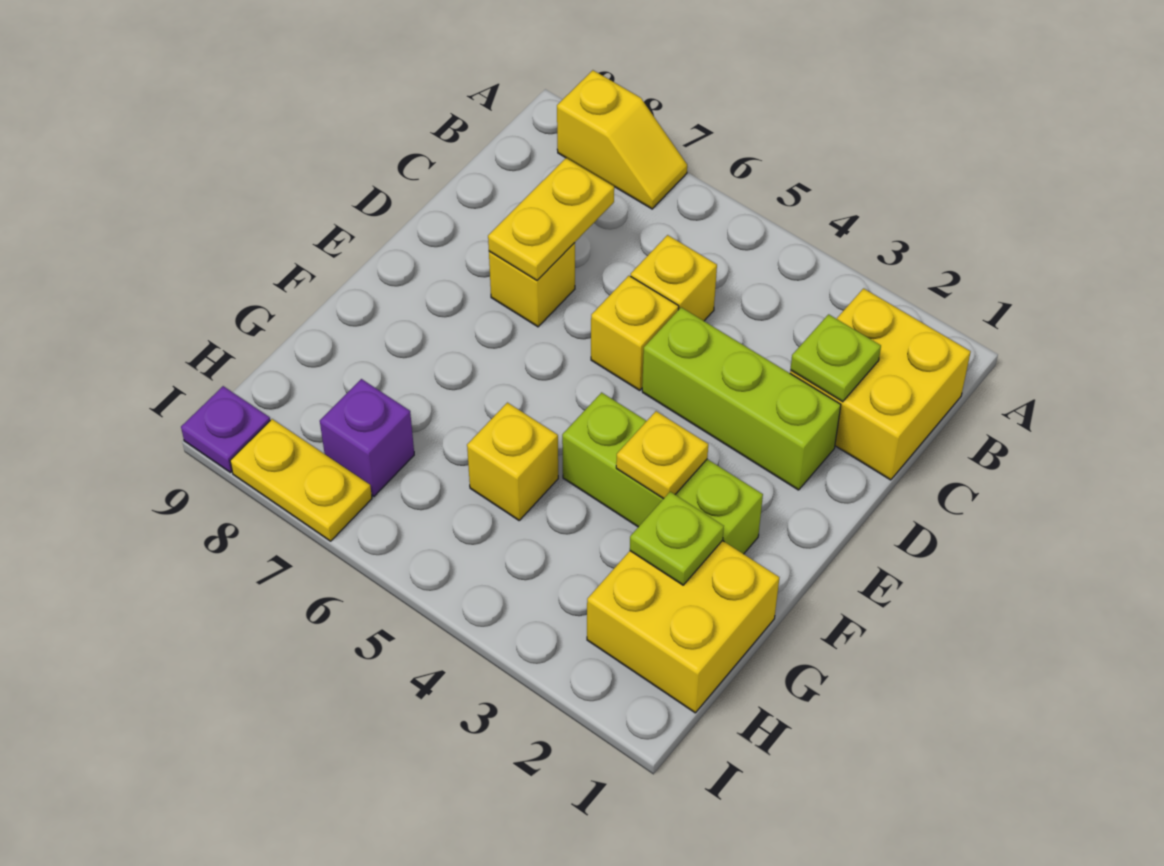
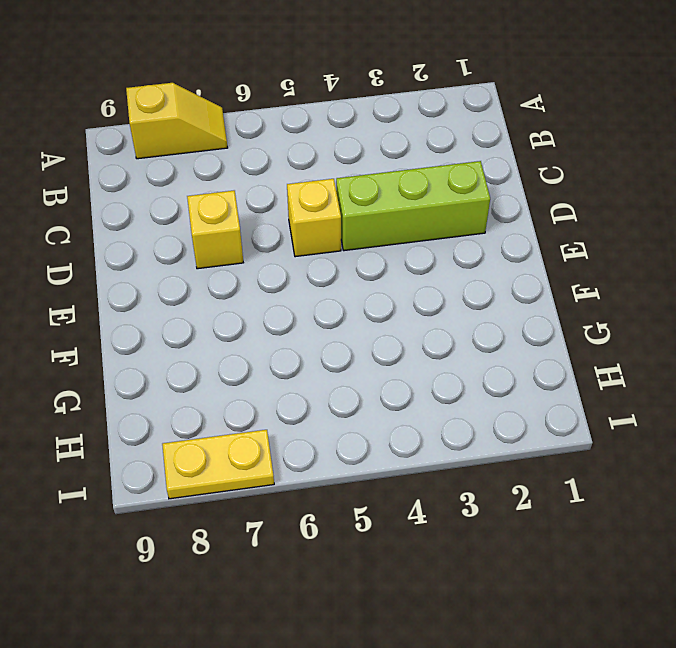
none -> yellow 2x2 brick [790,288,971,480]
none -> yellow 1x1 brick [631,235,717,321]
none -> lime 1x3 brick [562,393,763,554]

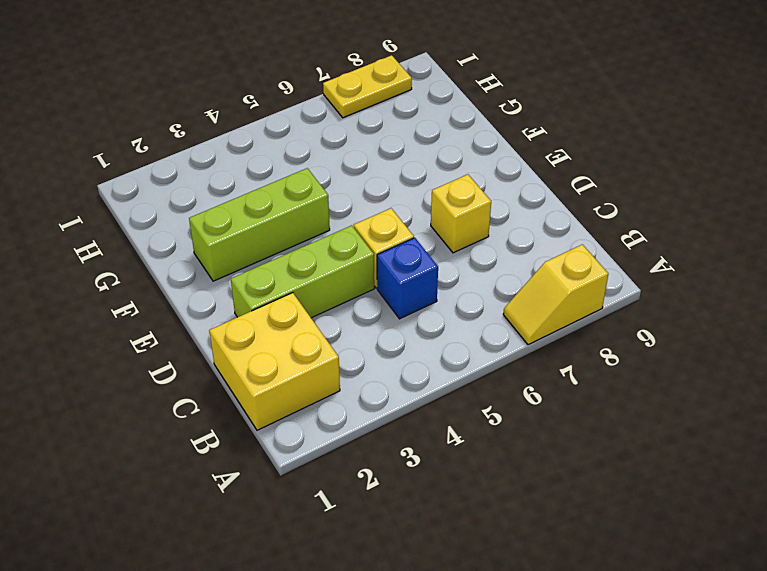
blue 1x1 brick [377,238,438,319] -> yellow 1x1 brick [631,235,717,321]
none -> yellow 2x2 brick [587,541,779,713]
none -> yellow 1x1 brick [467,403,558,520]
none -> purple 1x1 brick [320,379,414,496]

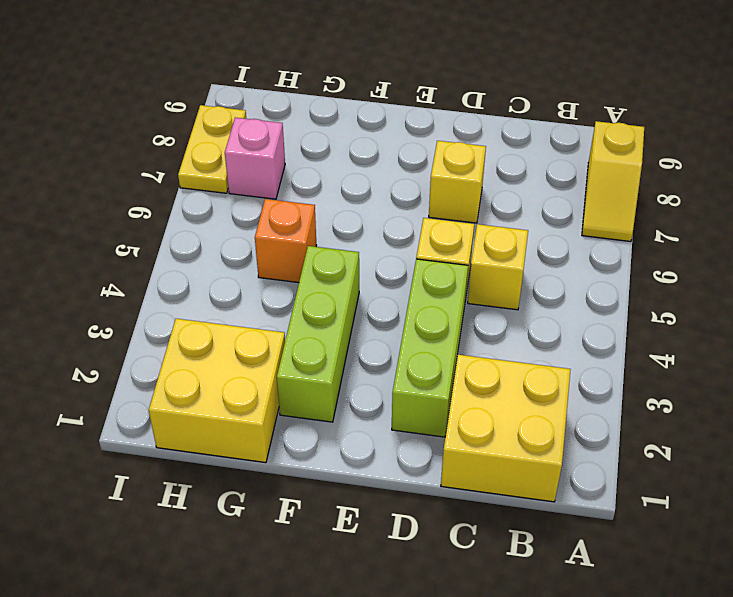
orange 1x1 brick [255,199,316,283] -> yellow 1x1 brick [467,403,558,520]
pink 1x1 brick [225,118,285,199] -> purple 1x1 brick [320,379,414,496]
none -> purple 1x1 plate [181,386,270,473]
none -> lime 1x1 plate [790,314,881,402]
none -> yellow 1x2 plate [488,158,614,280]

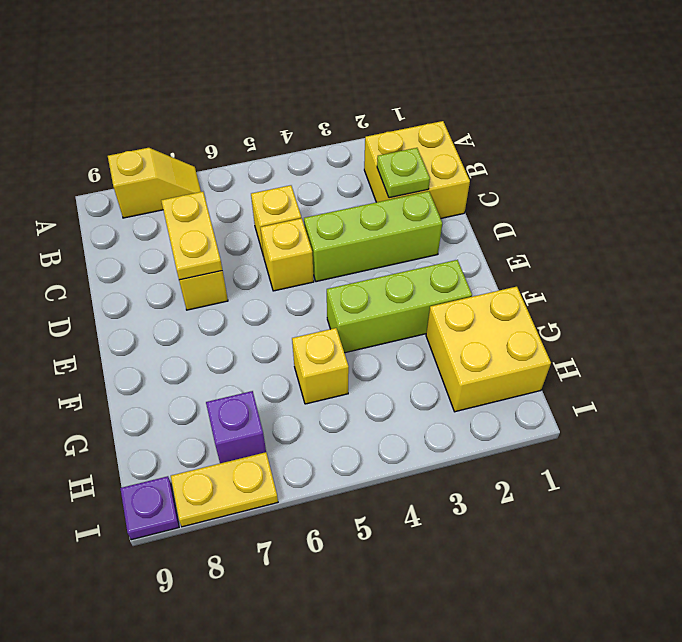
none -> yellow 1x1 plate [616,411,708,499]
none -> lime 1x1 plate [630,492,724,585]

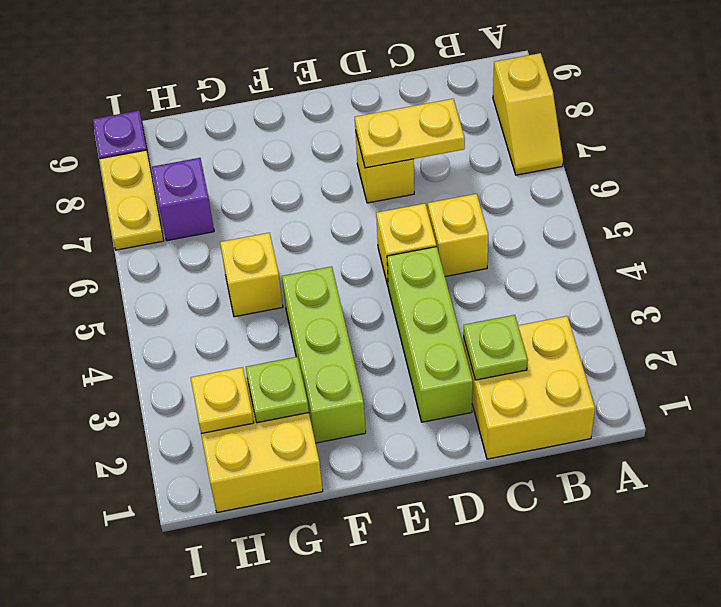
yellow 1x1 plate [191,367,254,433] -> yellow 1x1 plate moved to [616,411,708,499]

